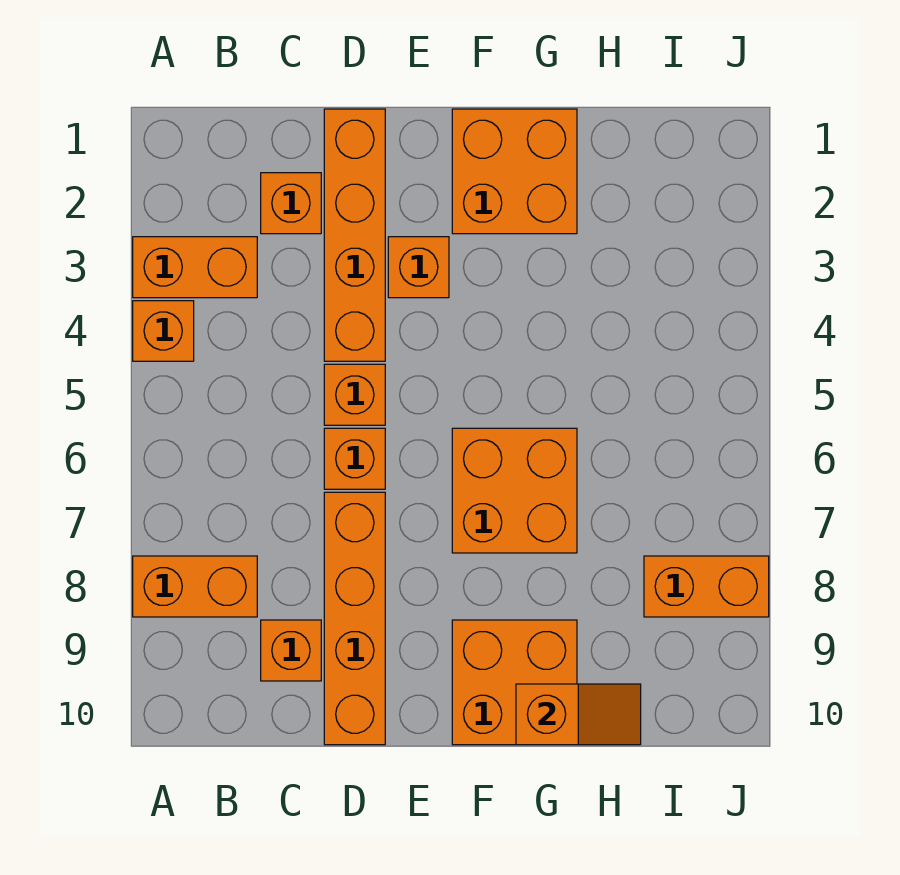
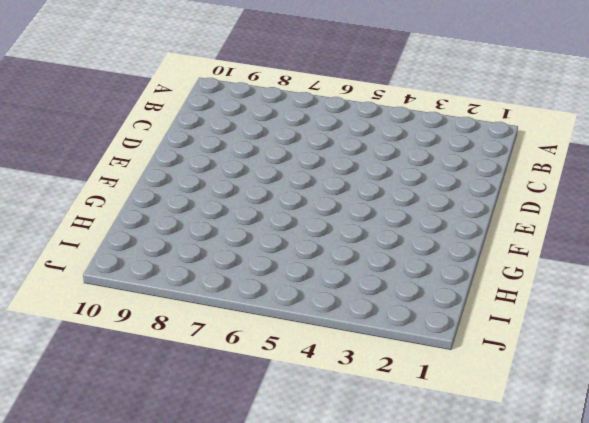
none -> orange 1x2 brick [133,237,257,298]
none -> orange 1x1 brick [133,301,194,361]
none -> orange 1x2 brick [133,556,257,617]

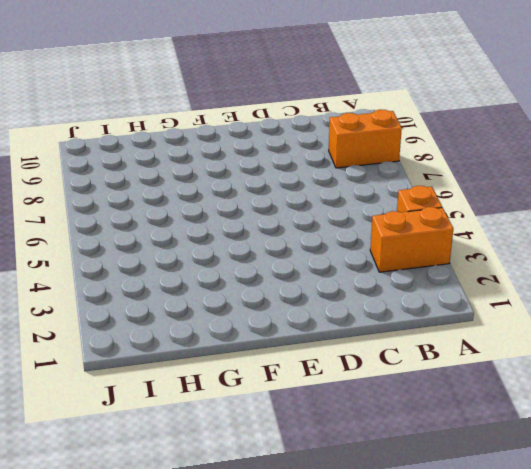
none -> orange 1x1 brick [261,173,321,234]
none -> orange 1x1 brick [261,620,321,681]
none -> orange 1x4 brick [324,109,385,361]

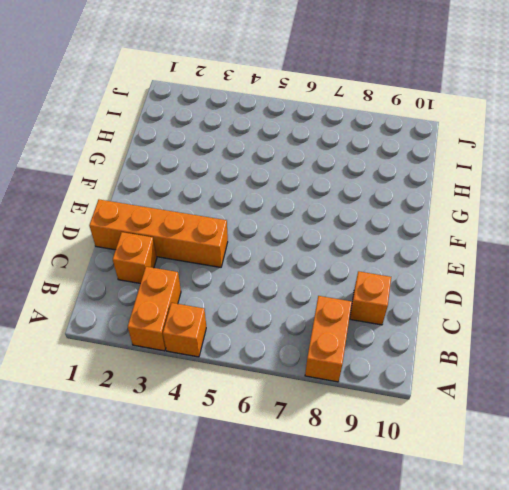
none -> orange 1x1 brick [324,364,385,425]
none -> orange 1x1 brick [324,428,385,489]
none -> orange 1x4 brick [324,492,385,745]

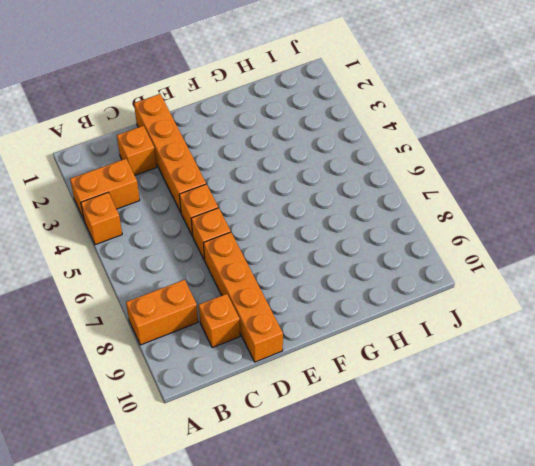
none -> orange 1x1 brick [388,237,449,298]
none -> orange 2x2 brick [452,109,577,234]
none -> orange 2x2 brick [452,428,577,553]

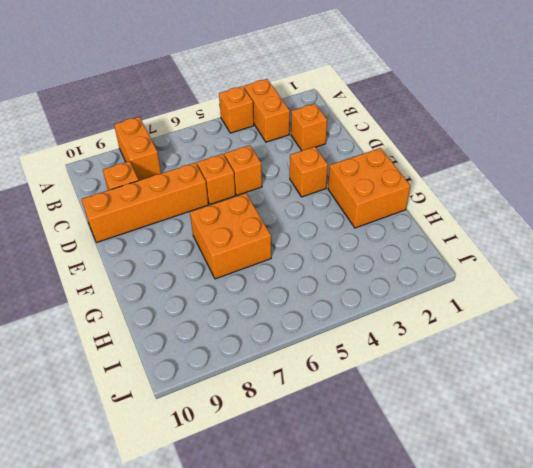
none -> orange 1x4 brick [324,109,385,361]
none -> orange 2x2 brick [452,620,577,745]
none -> orange 1x2 brick [644,556,769,617]

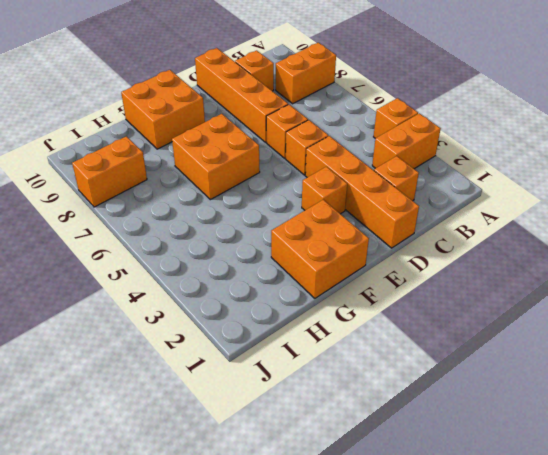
none -> orange 1x2 slope [516,684,641,745]

